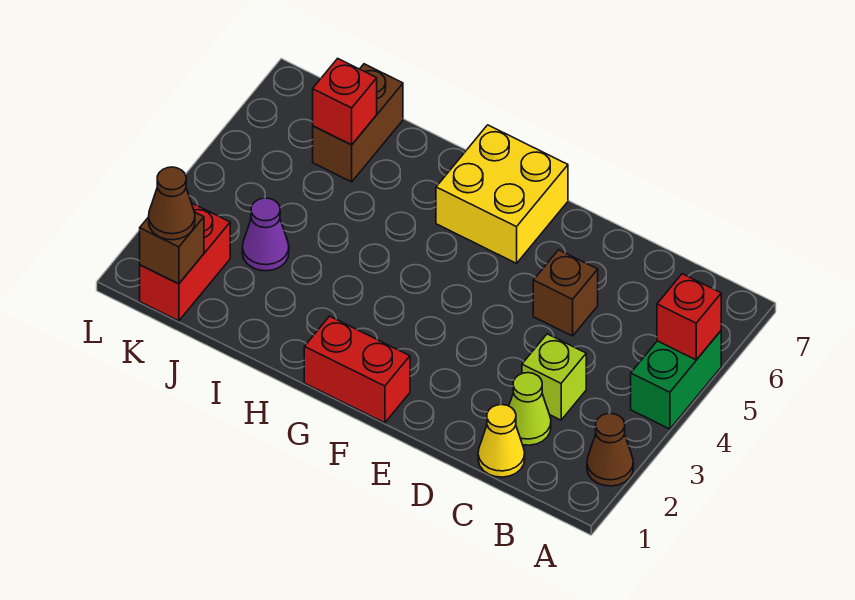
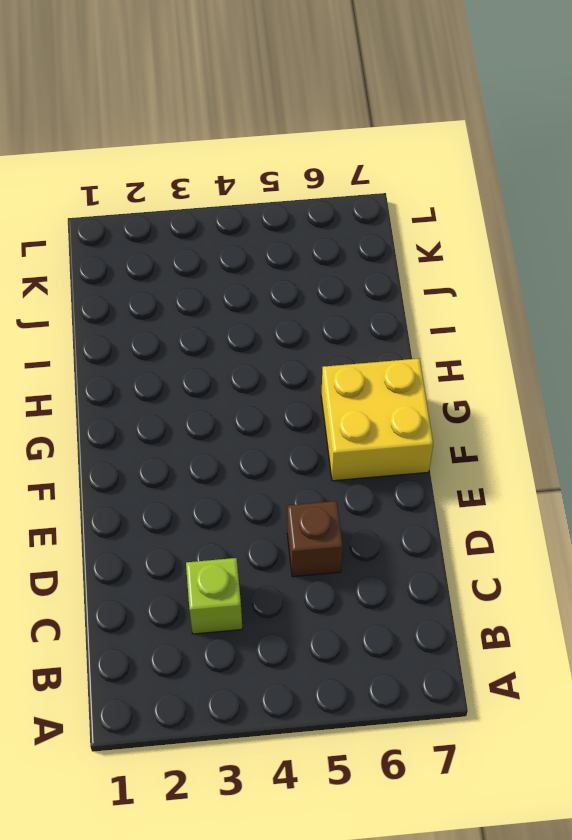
none -> brown 1x1 cone [587,413,633,486]
none -> green 1x2 brick [631,331,721,429]
none -> yellow 1x1 cone [478,405,525,477]

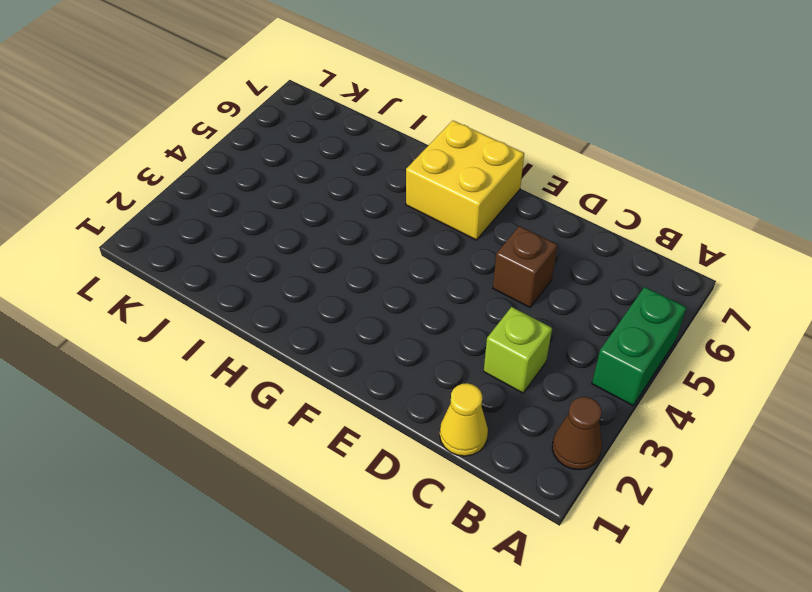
none -> lime 1x1 cone [509,373,551,445]
none -> red 1x2 brick [304,316,410,423]
none -> purple 1x1 cone [242,198,289,271]

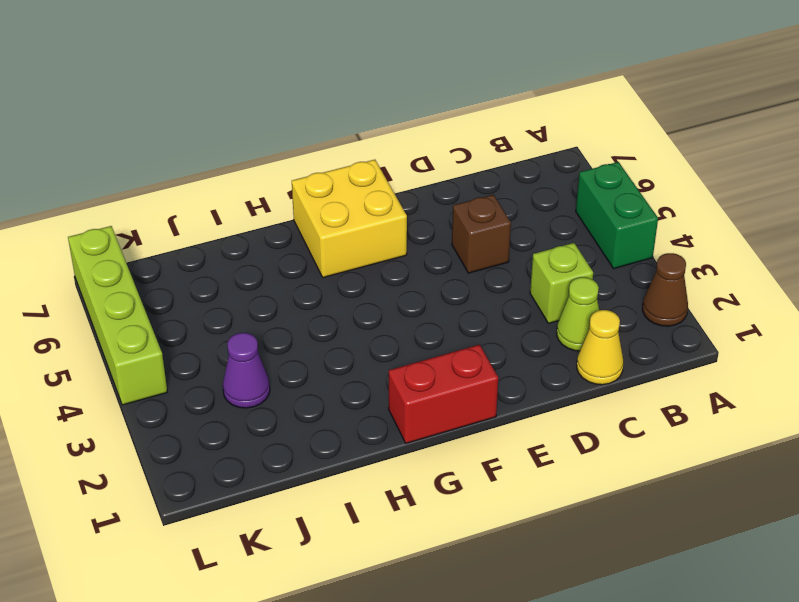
lime 1x4 brick [68,226,167,405] -> none
none -> brown 1x2 brick [313,64,403,182]
none -> red 1x2 brick [140,203,230,321]
none -> red 1x1 brick [657,274,721,360]

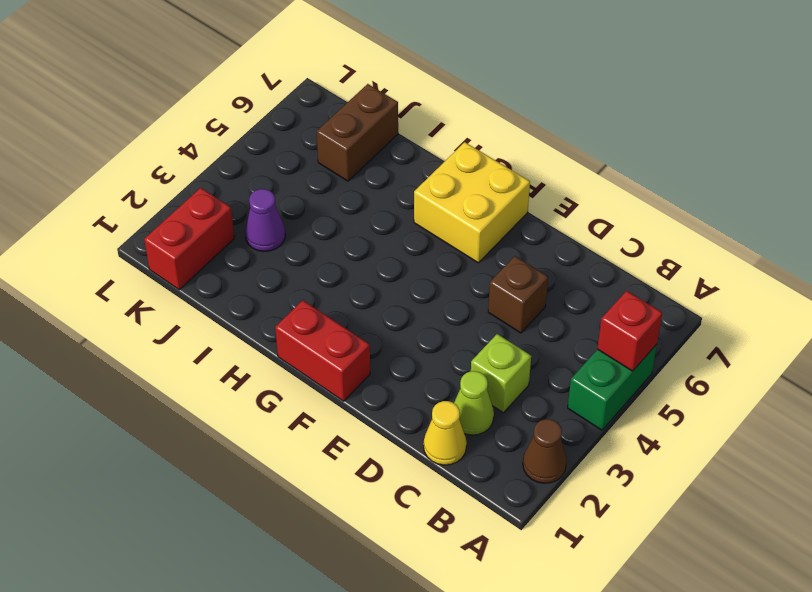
none -> red 1x1 brick [313,59,377,145]
none -> brown 1x1 brick [140,212,204,284]
none -> brown 1x1 cone [149,167,195,240]

